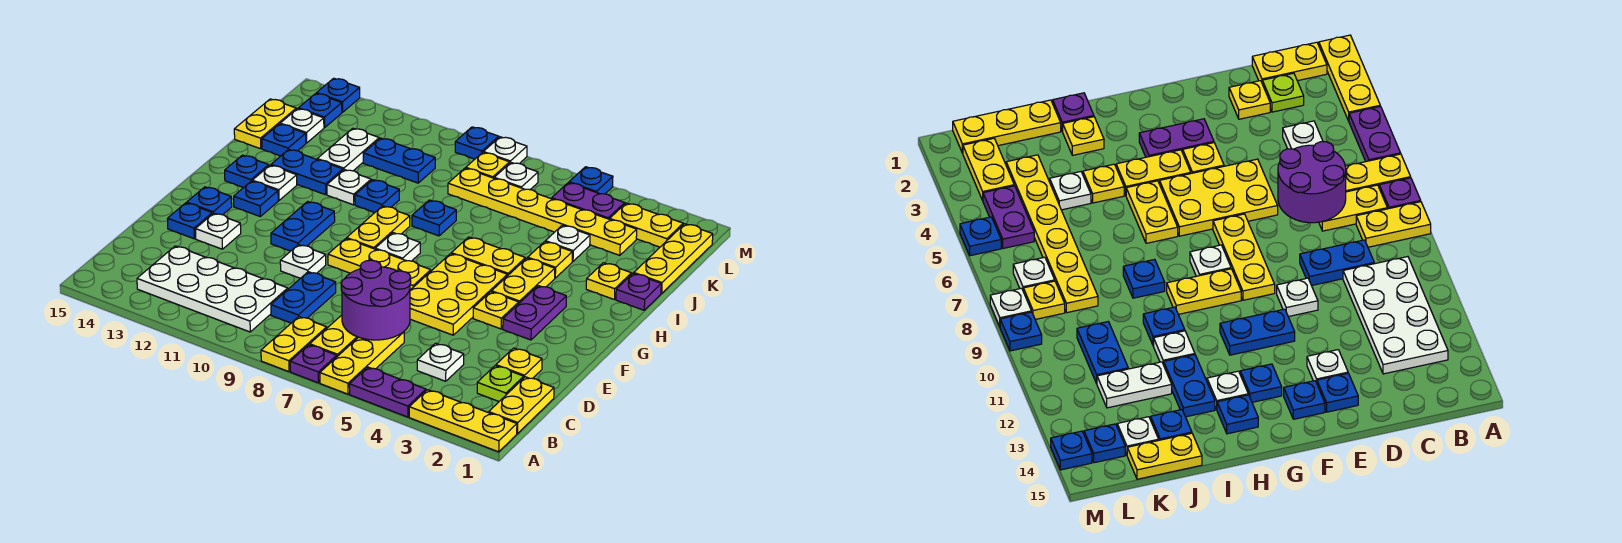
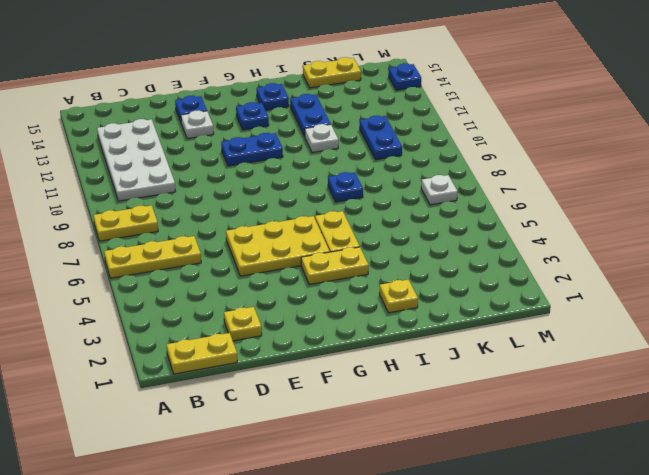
none -> yellow 1x3 plate [409,390,517,452]
none -> purple 1x2 plate [349,367,426,417]
none -> purple 1x1 plate [290,345,337,383]
none -> yellow 1x2 plate [310,315,358,356]

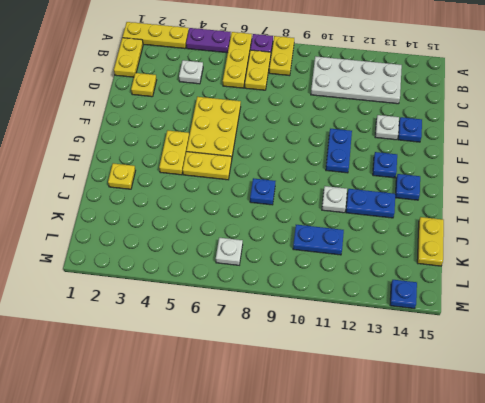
none -> lime 1x1 plate [477,366,524,401]
none -> blue 1x2 plate [271,272,336,323]
none -> white 1x1 plate [280,245,326,278]
none -> purple 1x2 plate [503,286,566,340]

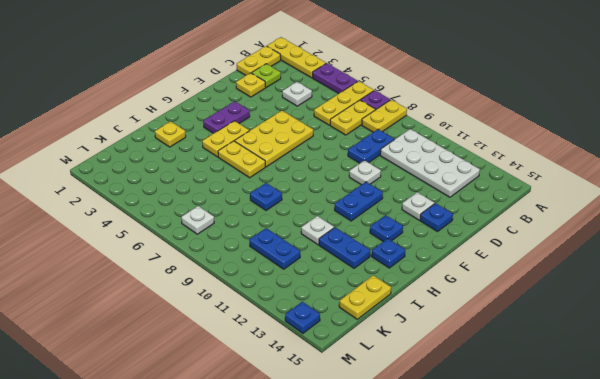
none -> yellow 1x1 plate [473,292,519,329]
none -> yellow 1x3 plate [328,239,431,290]
none -> blue 1x1 plate [187,187,232,215]
none -> white 1x1 plate [375,233,420,261]

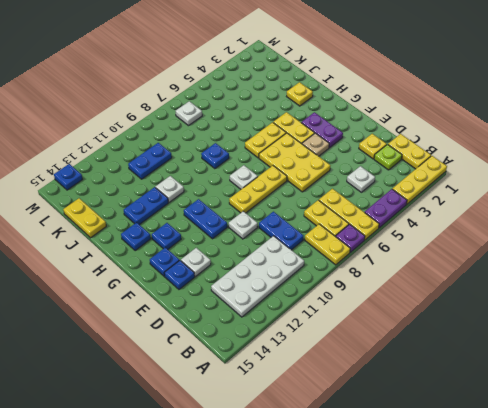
tan 1x1 plate [302,133,329,156] -> yellow 1x1 plate [473,292,519,329]
none -> yellow 1x2 plate [347,206,410,249]
none -> white 1x1 plate [252,165,297,200]
none -> purple 1x1 plate [616,273,661,310]
none -> yellow 1x1 plate [528,242,572,278]

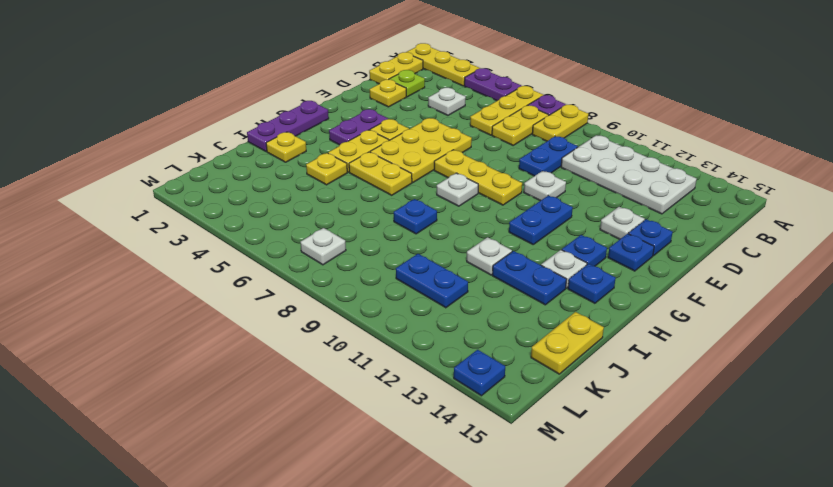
purple 1x3 plate [247,101,329,152] -> purple 1x1 plate [616,273,661,310]
none -> yellow 1x2 plate [347,206,410,249]
none -> blue 1x1 plate [355,180,399,213]
none -> yellow 1x3 plate [634,224,713,293]
none -> white 1x1 plate [545,225,590,261]

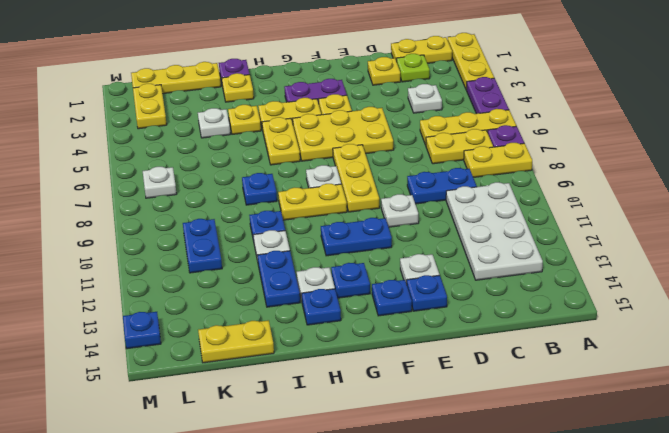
none -> white 1x2 plate [317,128,379,171]
none -> blue 1x1 plate [262,124,306,156]
none -> yellow 1x6 plate [448,168,637,255]
none -> white 1x1 plate [280,109,324,143]

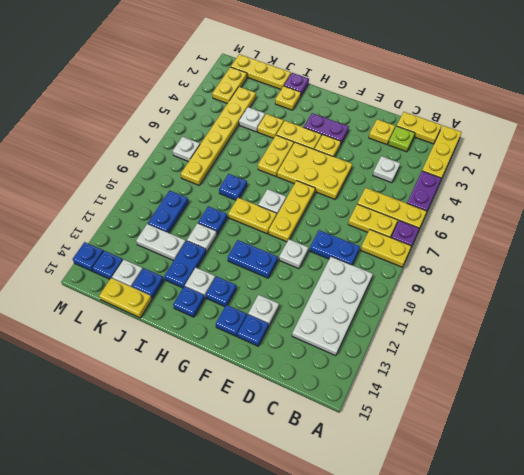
none -> purple 1x2 plate [552,183,625,219]
none -> yellow 1x1 plate [466,152,510,178]
none -> blue 1x1 plate [569,167,613,194]
none -> white 1x1 plate [483,137,527,164]

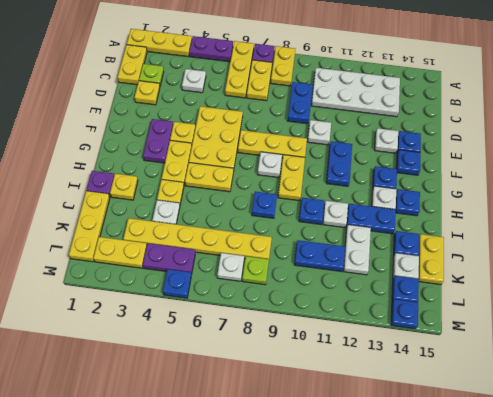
lime 1x1 plate [242,256,269,285] -> yellow 1x1 plate [466,152,510,178]
none -> white 1x1 plate [483,137,527,164]
none -> blue 1x1 plate [455,127,499,159]
none -> purple 2x2 round brick [341,260,411,340]

